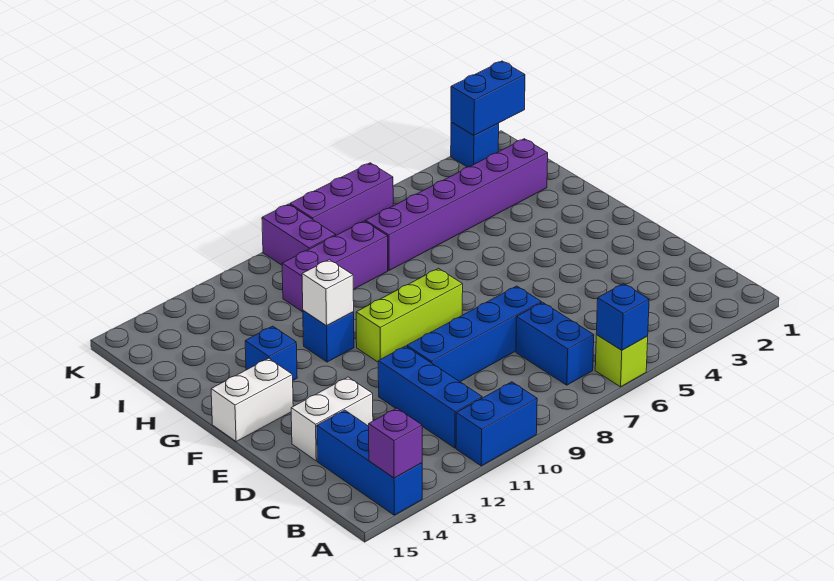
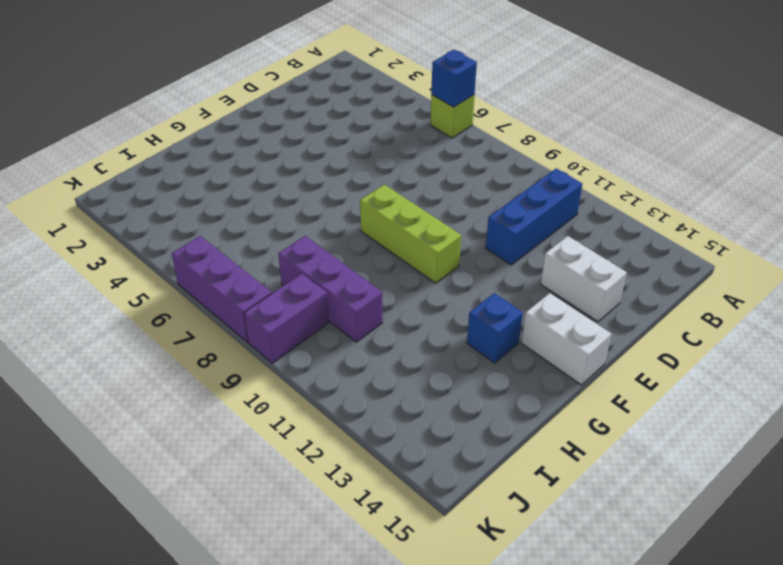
none -> blue 1x2 brick [456,382,537,466]
none -> blue 1x3 brick [317,410,422,515]
none -> blue 1x2 brick [516,302,594,385]

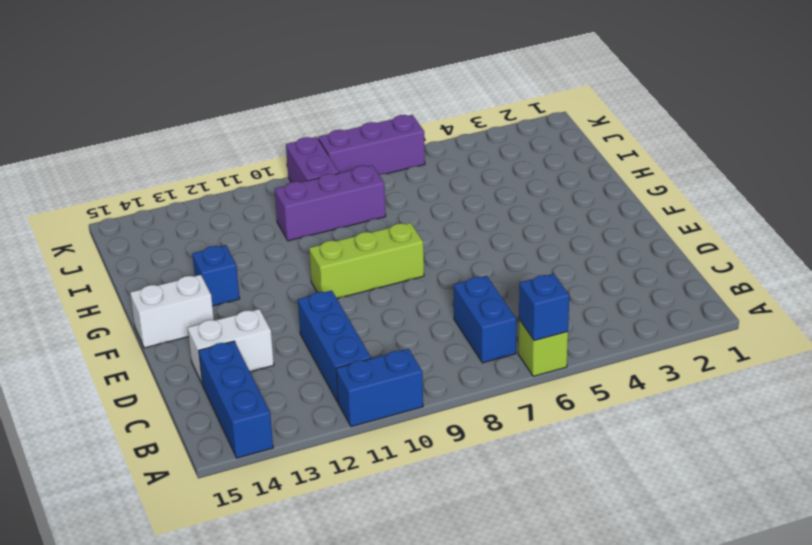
none -> blue 1x4 brick [407,286,541,382]
none -> blue 1x1 brick [303,311,354,362]
none -> purple 1x6 brick [366,139,548,270]

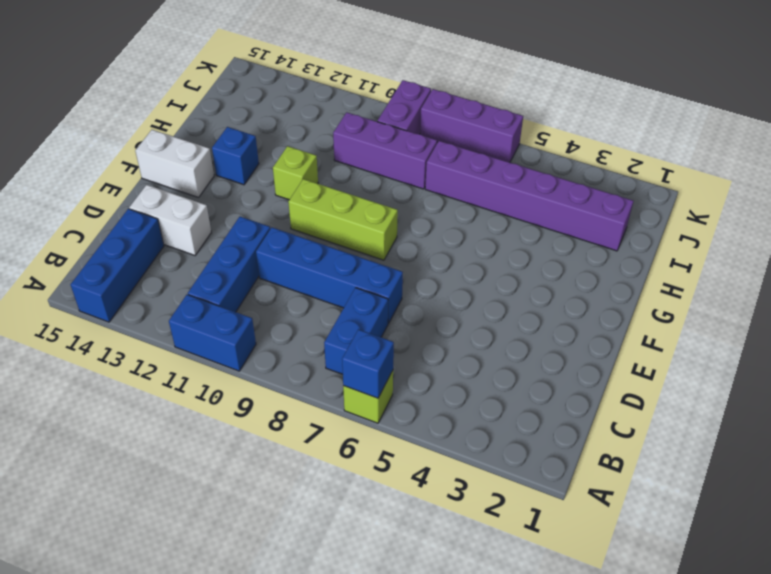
lime 1x1 brick [273,146,318,200] -> blue 1x1 brick [303,311,354,362]
none -> blue 1x1 brick [451,122,499,167]
none -> purple 1x1 brick [369,408,422,478]
none -> white 1x1 brick [302,259,354,326]

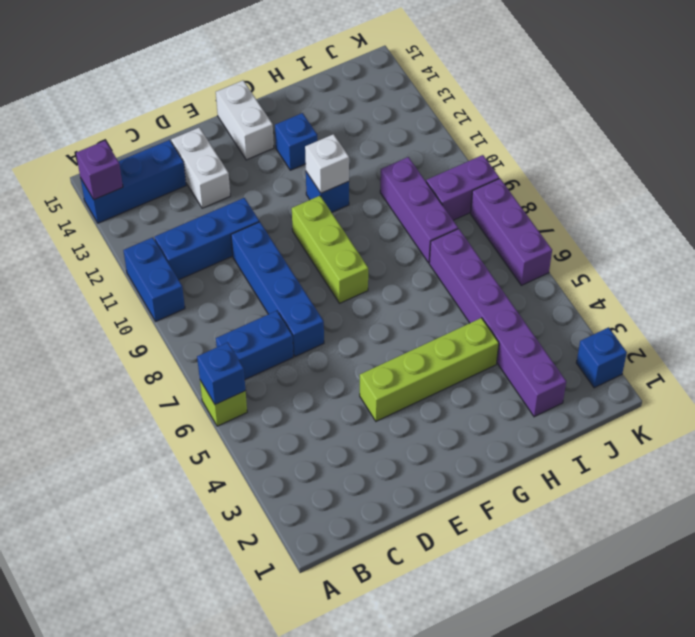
lime 1x4 brick [360,318,499,421] -> none
none -> blue 1x2 brick [451,61,525,135]

